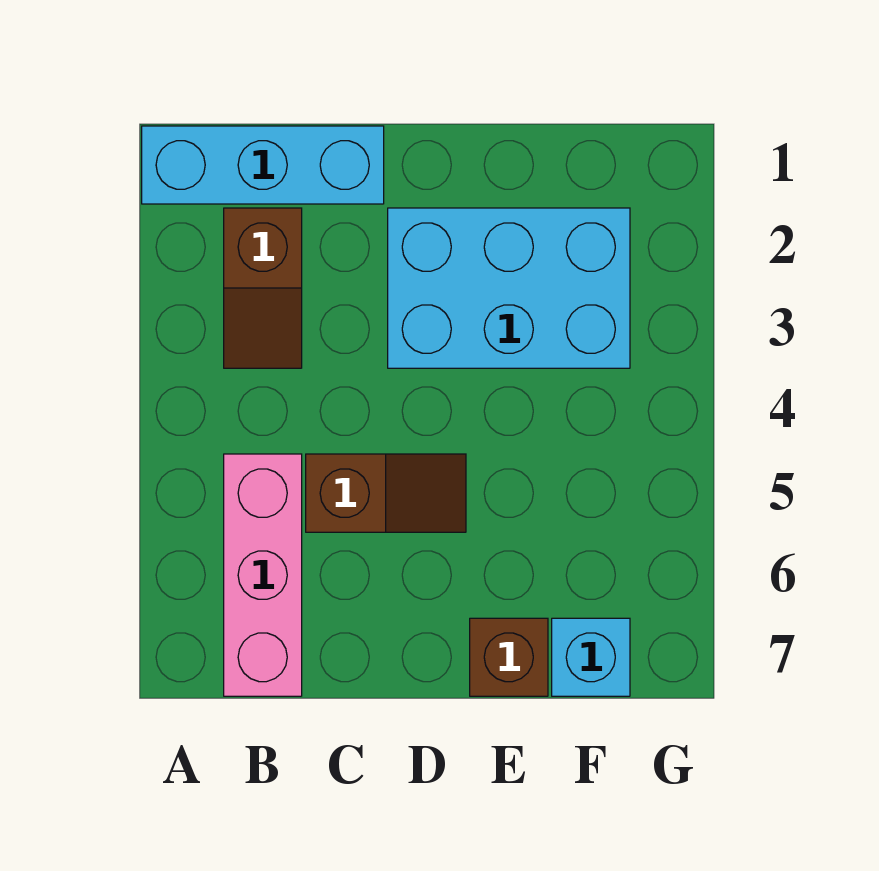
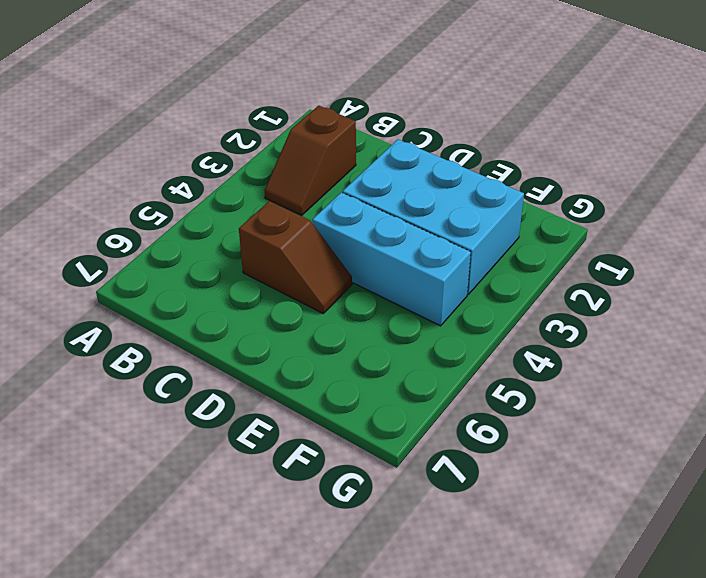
cyan 1x3 brick [312,192,471,326] -> cyan 1x3 brick moved to [142,126,384,204]
none -> pink 1x3 brick [224,454,302,696]
none -> brown 1x1 brick [470,618,548,696]

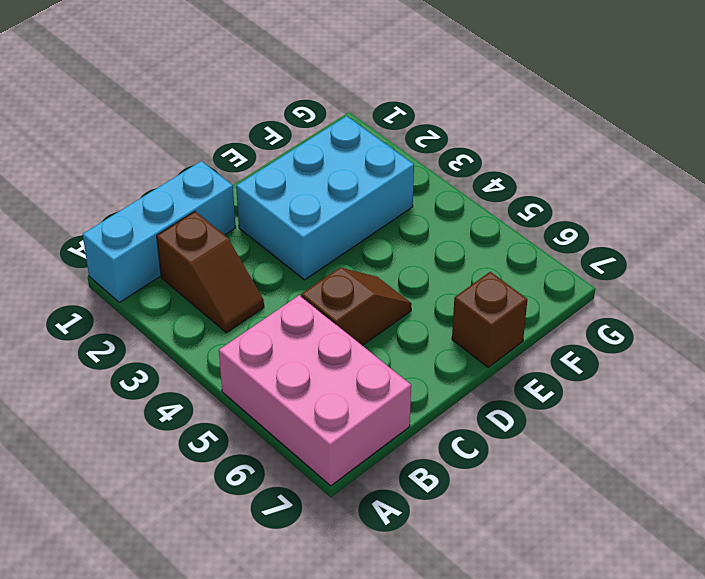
pink 2x3 brick [219,295,411,486] -> pink 1x3 brick [224,454,302,696]
none -> cyan 1x1 brick [552,618,630,696]

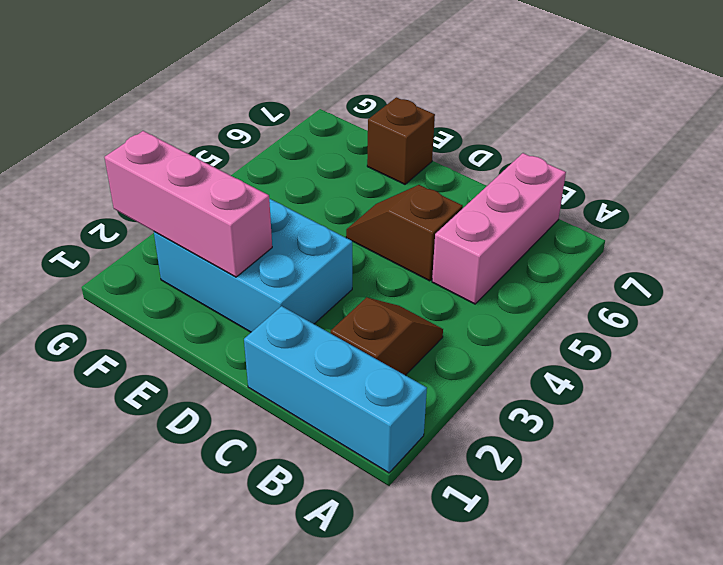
pink 1x3 brick [104,131,272,277] -> none
none -> cyan 1x1 brick [552,618,630,696]

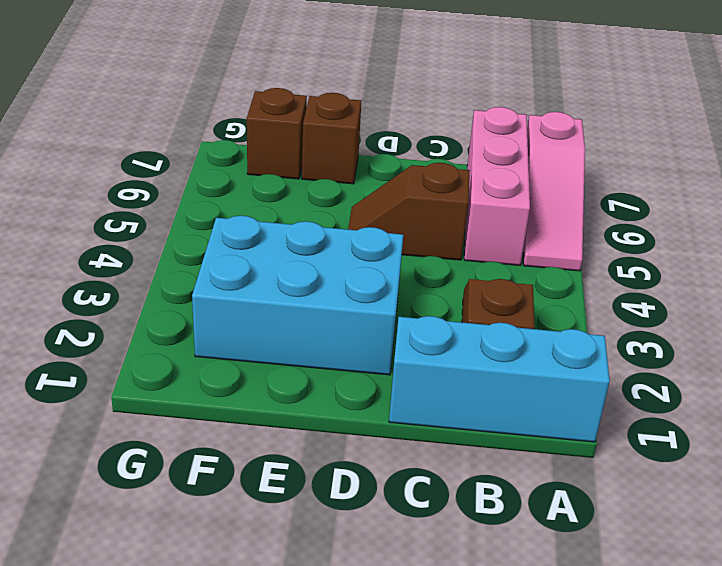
pink 1x3 slope [523,112,585,271] -> none
brown 1x1 brick [247,88,307,179] -> cyan 1x1 brick [552,618,630,696]

